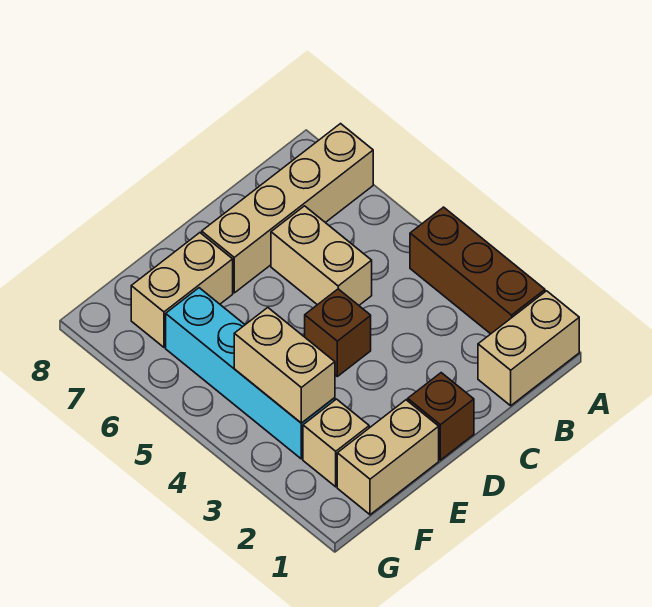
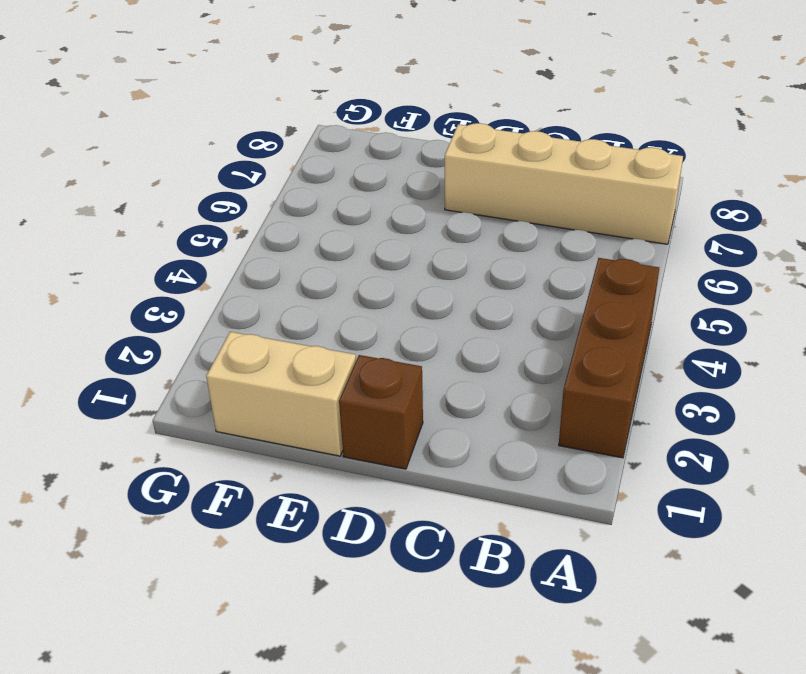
none -> tan 1x2 brick [478,291,579,406]
none -> tan 1x2 brick [271,206,372,305]

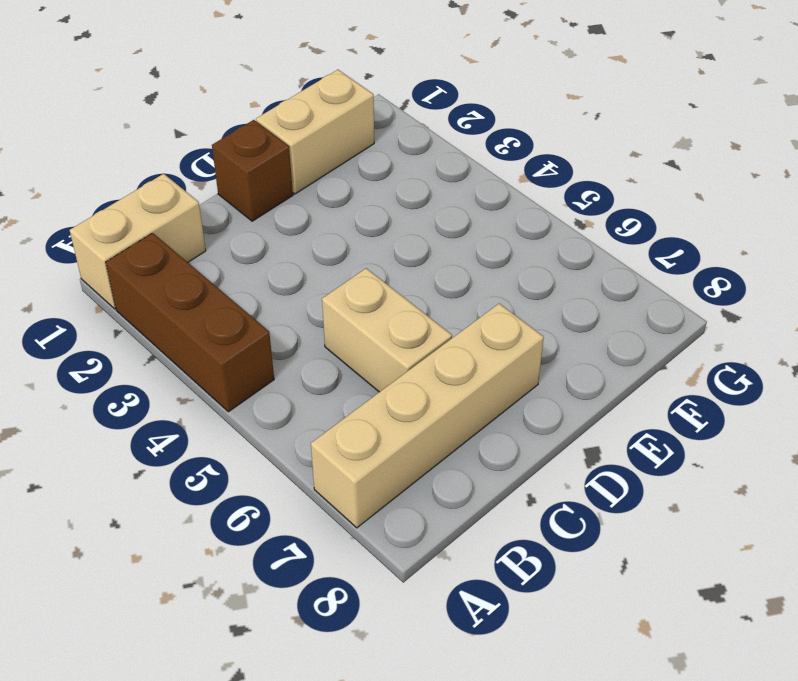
none -> brown 1x1 brick [305,289,371,376]
none -> tan 1x2 brick [131,233,233,347]

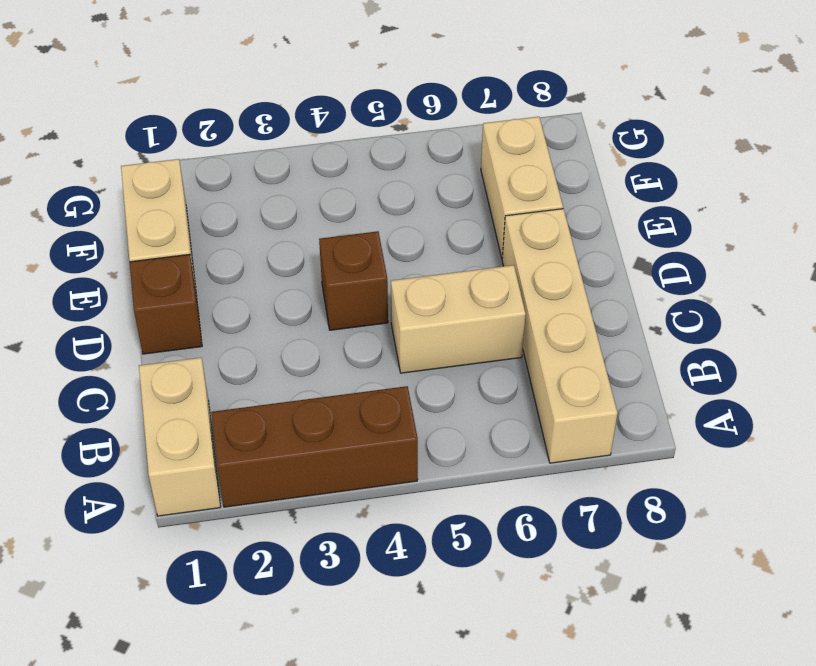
none -> tan 1x1 brick [303,399,369,487]
none -> cyan 1x4 brick [166,288,335,459]

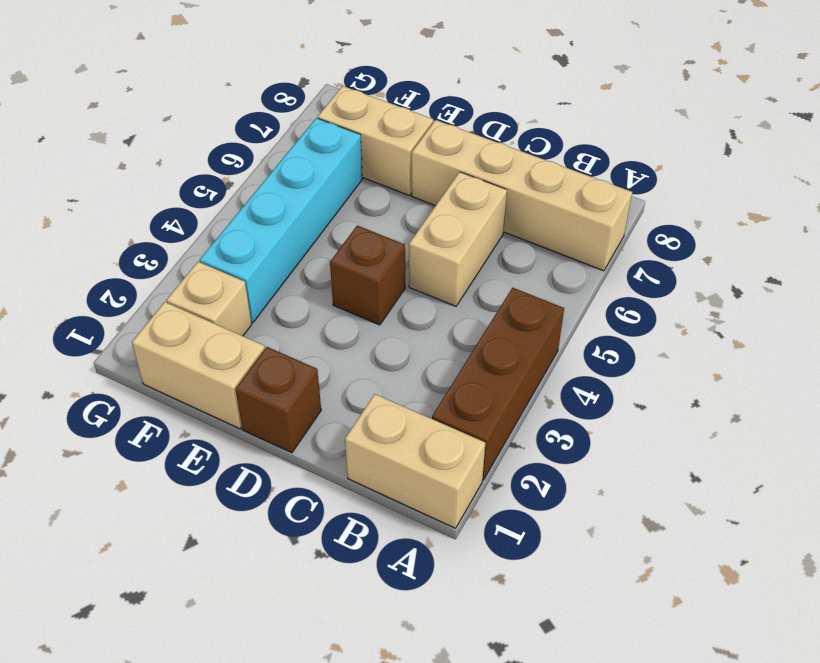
none -> tan 1x2 brick [234,308,335,423]

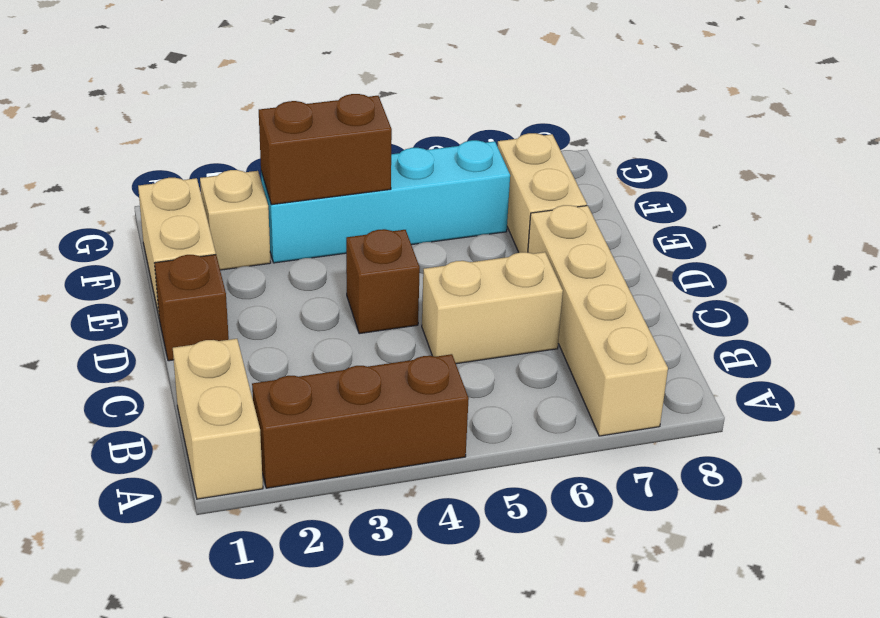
brown 1x2 brick [259,94,392,205] -> tan 1x2 brick [234,308,335,423]

